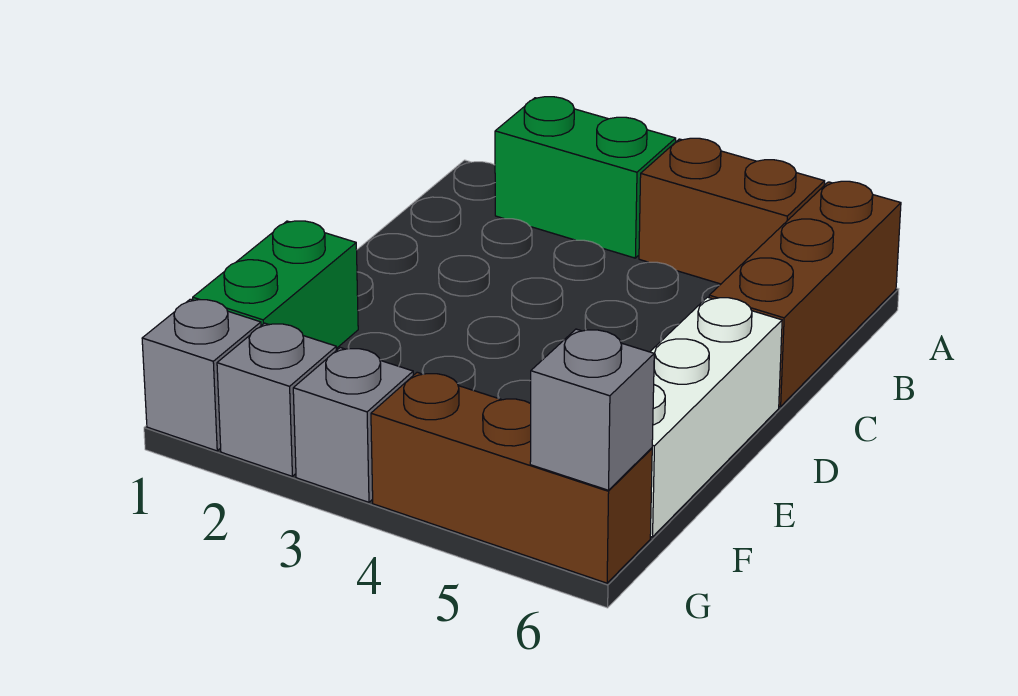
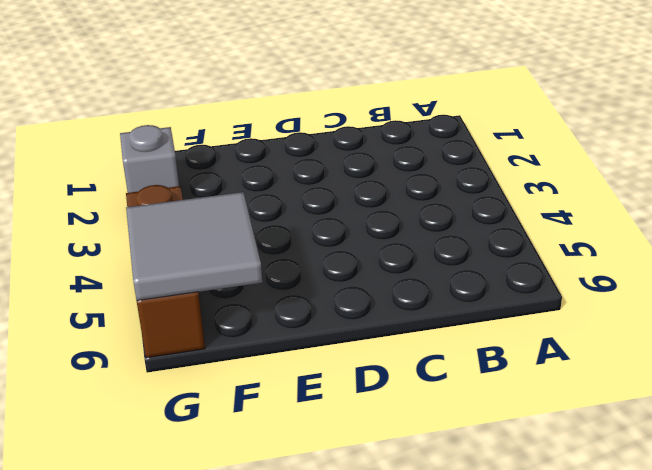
grey 2x2 tile [126,192,262,301] -> grey 1x1 brick [530,329,654,490]
none -> green 1x2 brick [495,97,676,258]
none -> brown 1x2 brick [639,138,825,284]

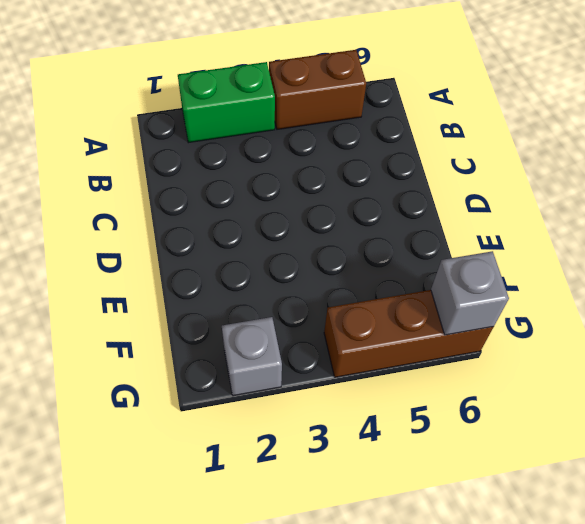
none -> brown 1x3 brick [709,181,901,407]
none -> white 1x3 brick [650,297,782,537]

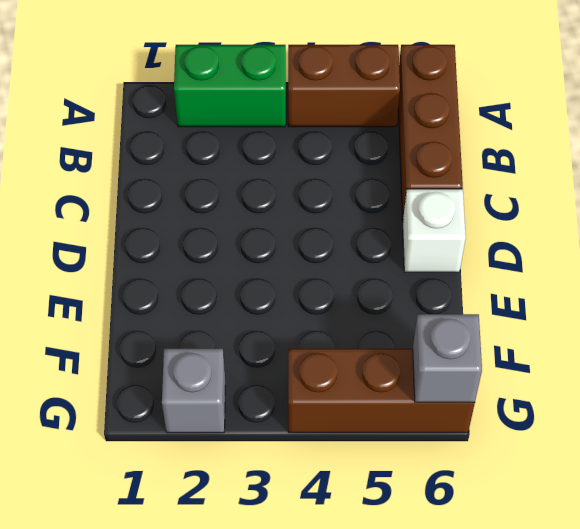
white 1x1 brick [403,189,466,272] -> white 1x3 brick [650,297,782,537]
none -> green 1x2 brick [193,221,358,349]
none -> grey 1x1 brick [142,299,261,451]

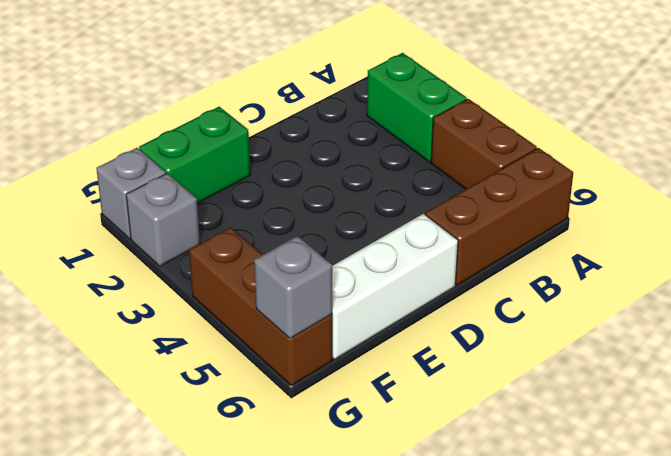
none -> grey 1x1 brick [293,348,413,502]

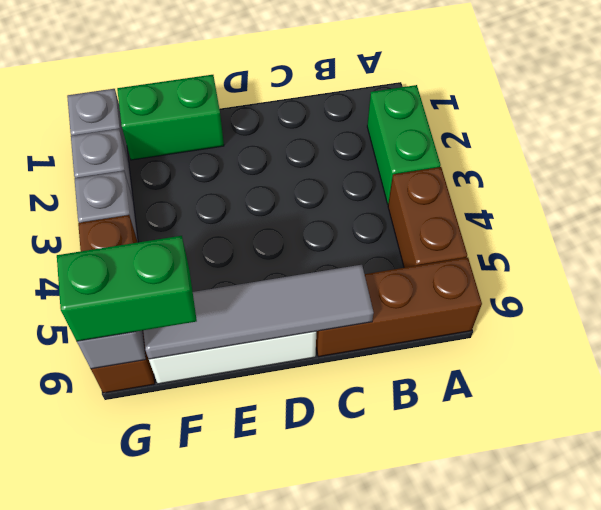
grey 1x4 tile [143,265,374,359] -> none
green 1x2 brick [57,236,197,341] -> none

